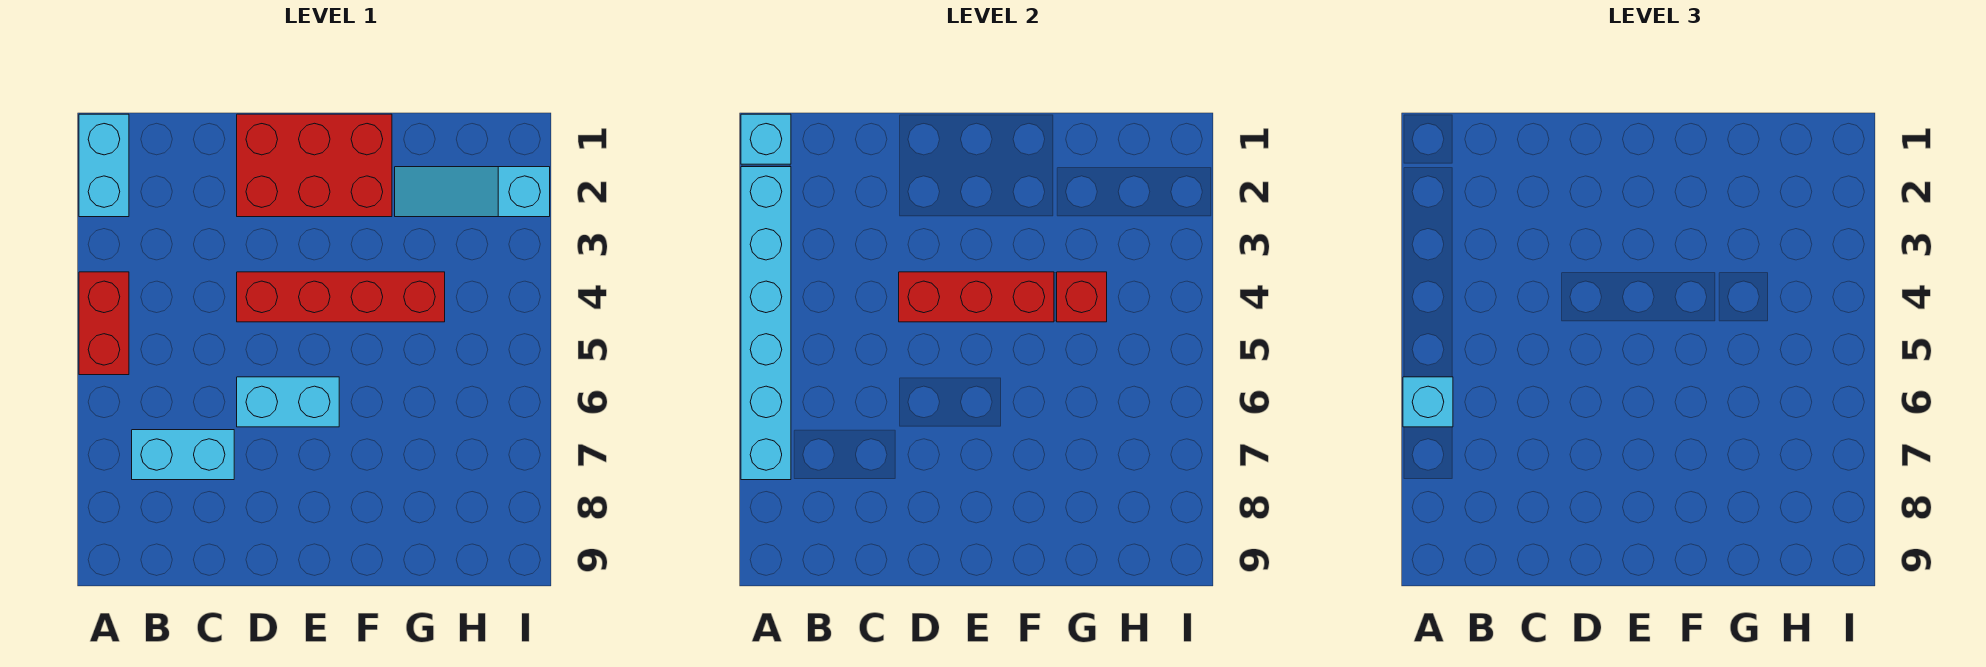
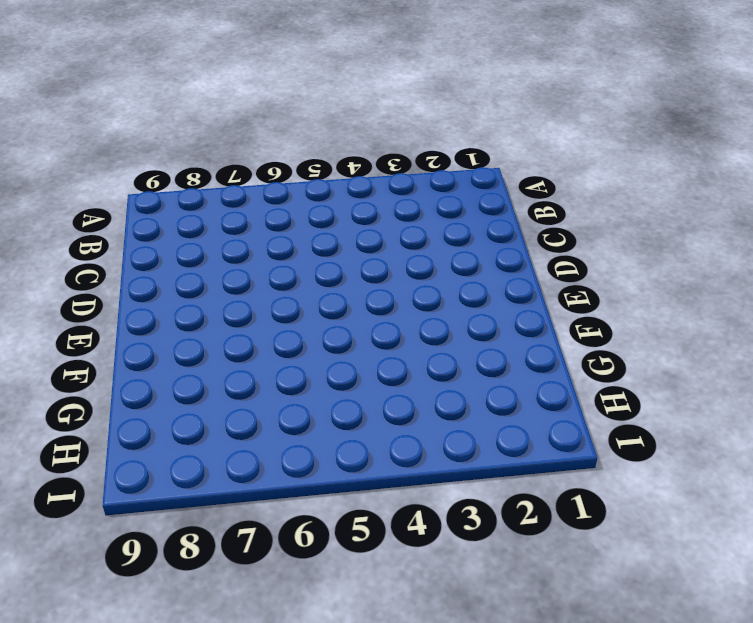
none -> cyan 1x2 brick [79,114,129,217]
none -> red 1x2 brick [79,272,129,375]
none -> cyan 1x2 brick [132,430,234,480]

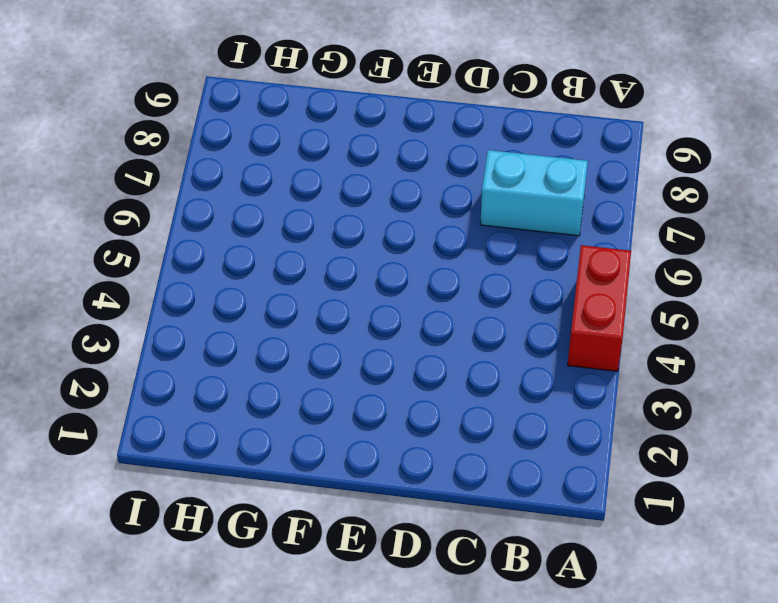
none -> cyan 1x2 brick [79,114,129,217]
none -> red 2x3 brick [237,114,392,217]
none -> red 1x4 brick [237,272,445,322]

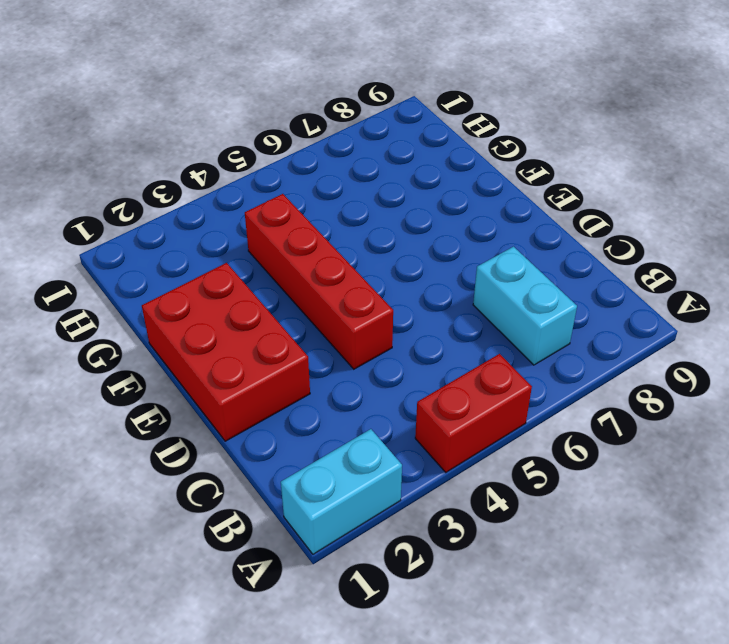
none -> cyan 1x2 brick [237,377,339,427]
none -> cyan 1x3 slope [395,167,550,217]
none -> cyan 1x1 brick [741,114,791,164]

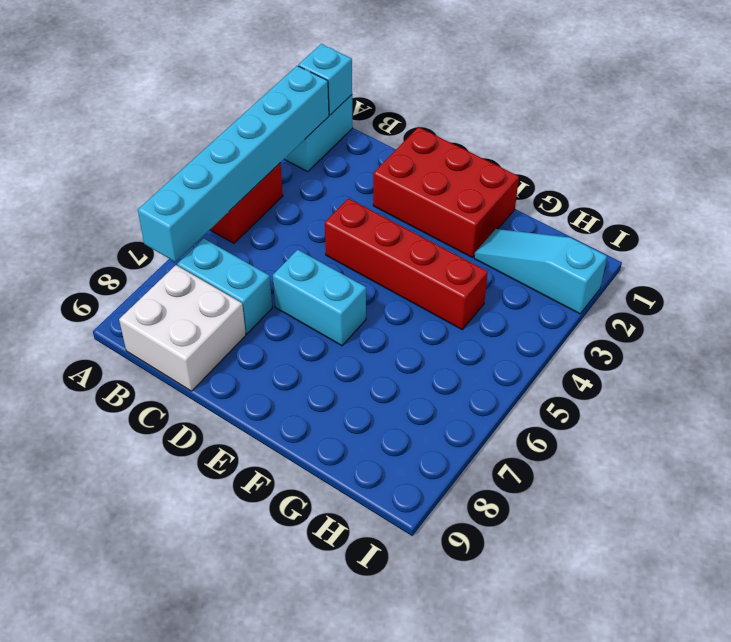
white 2x2 brick [119,265,246,391] -> none
none -> red 1x3 brick [899,272,1054,322]
none -> red 1x1 brick [1057,272,1107,322]
none -> cyan 1x1 brick [1403,377,1453,427]

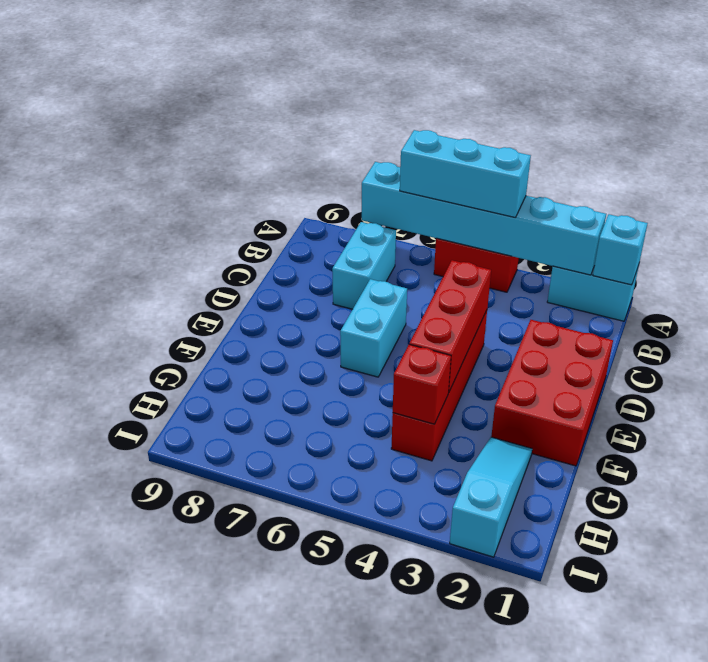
cyan 1x3 brick [400,130,531,218] -> cyan 1x1 brick [1403,377,1453,427]

